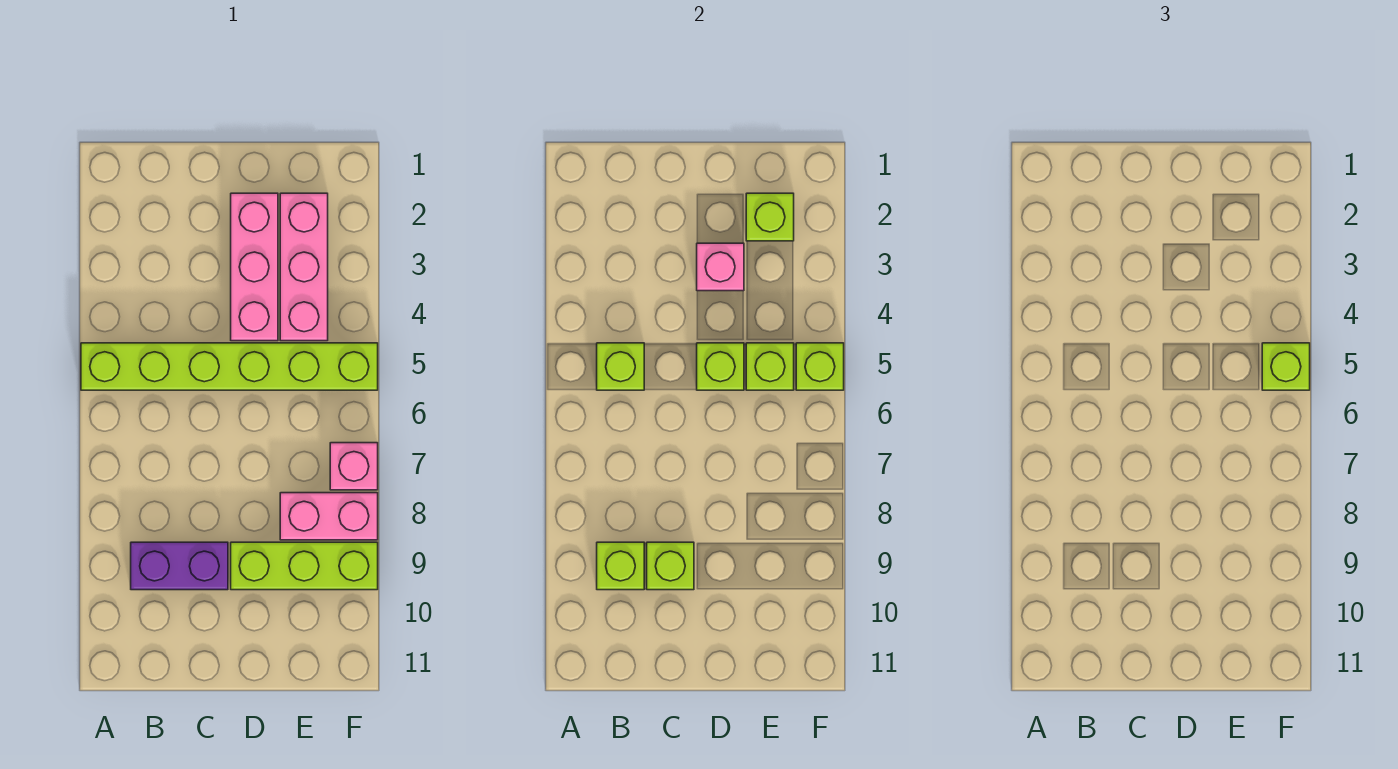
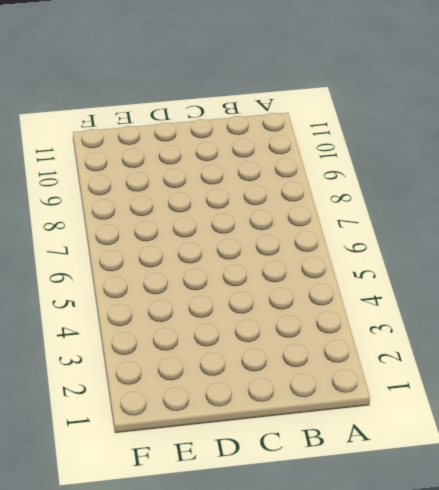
none -> lime 1x6 brick [81,343,378,390]
none -> purple 1x2 brick [131,542,228,590]
none -> pink 1x3 brick [231,193,278,341]

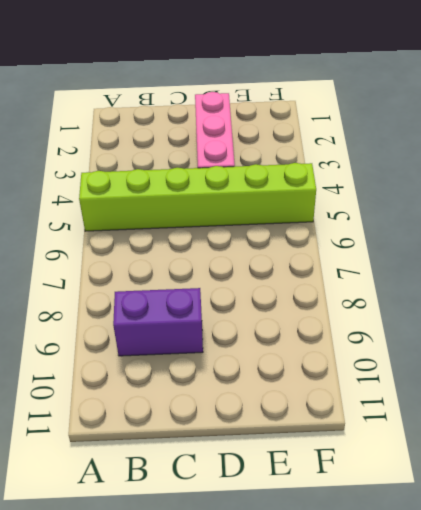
none -> lime 1x3 brick [231,542,378,590]
none -> pink 1x3 brick [280,193,328,341]
none -> pink 1x2 brick [280,493,378,540]

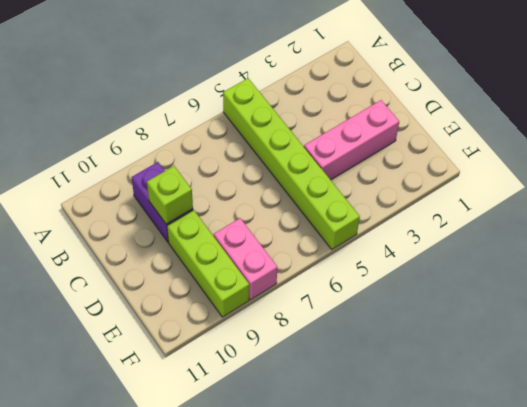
none -> pink 1x3 brick [280,193,328,341]
none -> pink 1x1 brick [330,443,378,490]
none -> lime 1x1 brick [597,343,644,390]

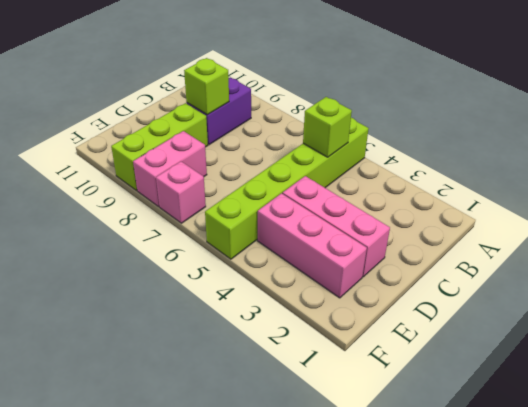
none -> lime 1x1 brick [597,542,644,590]
none -> pink 1x1 brick [697,243,744,291]
none -> lime 1x1 brick [697,343,744,390]

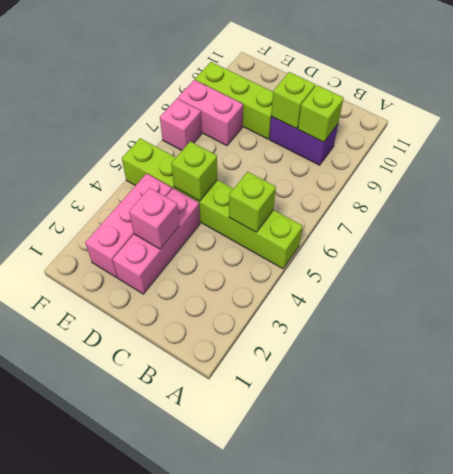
none -> lime 1x1 brick [746,193,794,241]
none -> lime 1x1 brick [746,343,794,390]
none -> lime 1x1 brick [796,343,844,390]

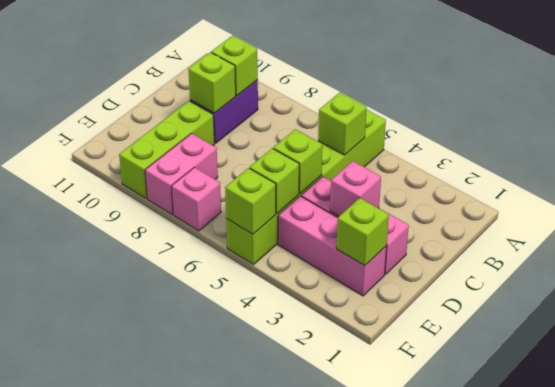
none -> lime 1x1 brick [1262,343,1310,390]

